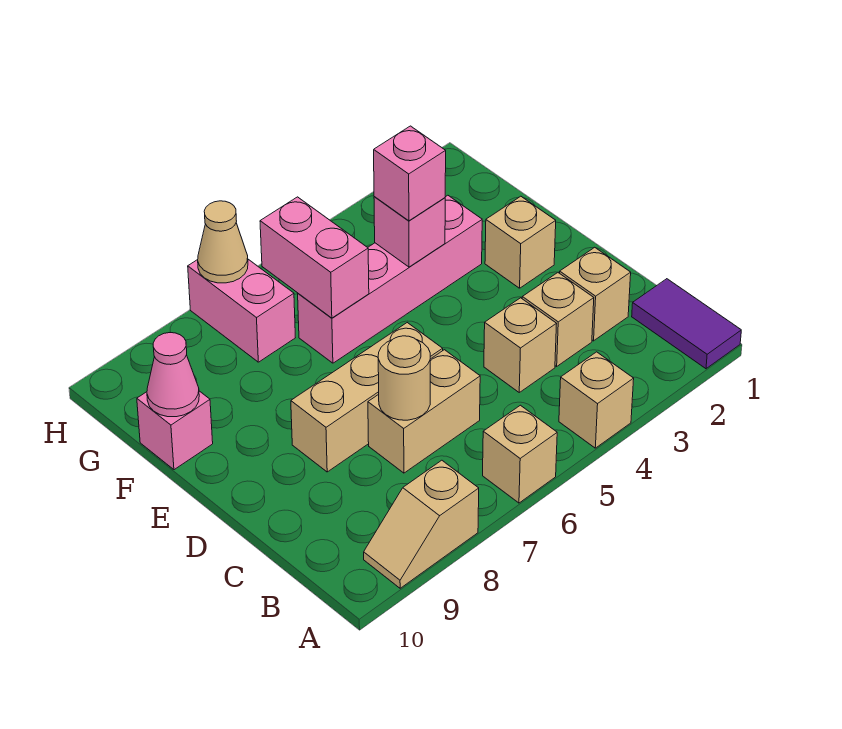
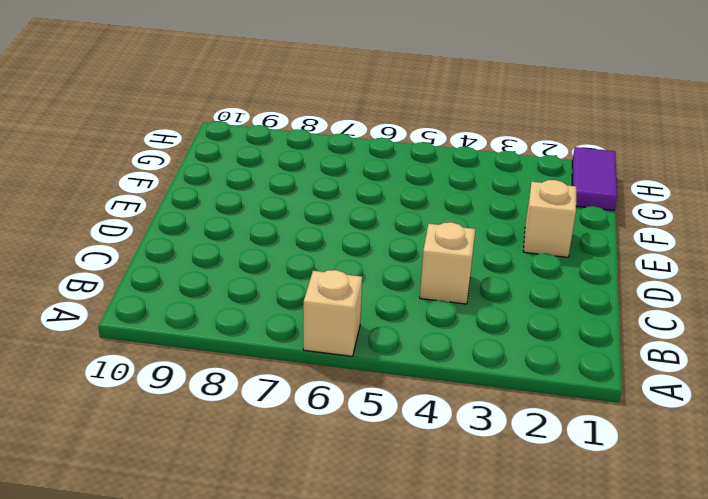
purple 1x2 tile [572,147,617,211] -> purple 1x2 tile moved to [632,279,741,369]
none -> tan 1x1 brick [559,352,634,448]
none -> tan 1x2 slope [364,460,479,588]
none -> tan 1x1 brick [560,247,631,341]

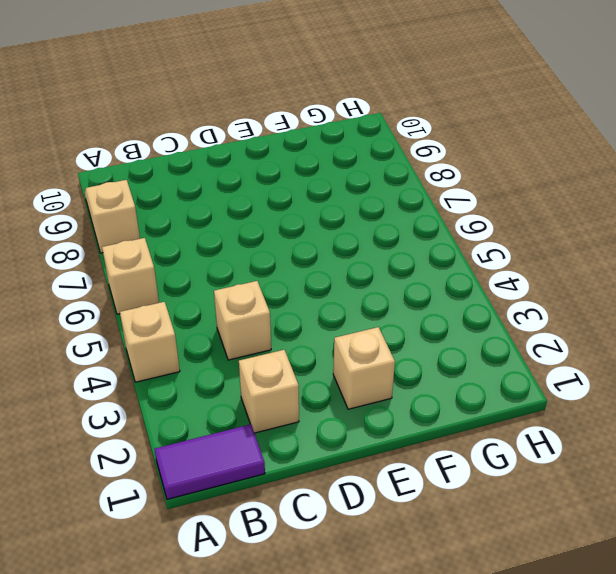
none -> tan 1x1 brick [522,273,594,366]
none -> tan 1x2 brick [368,350,480,473]
none -> tan 1x3 brick [291,323,443,472]

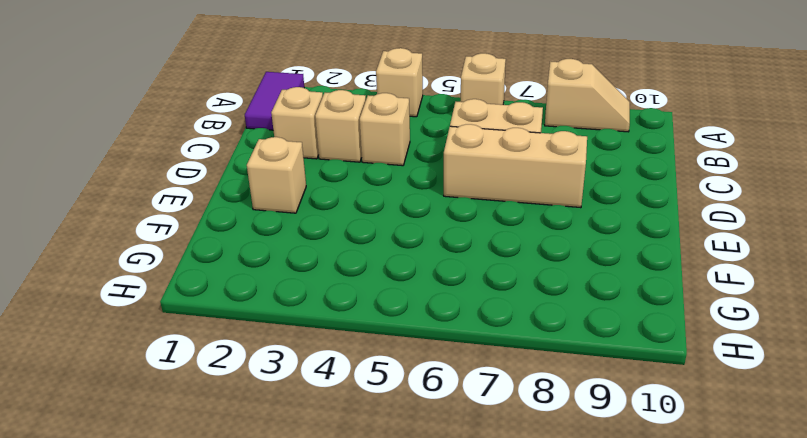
none -> pink 1x4 brick [298,195,482,363]
none -> pink 1x1 brick [137,391,213,470]
none -> pink 1x2 brick [188,259,295,362]

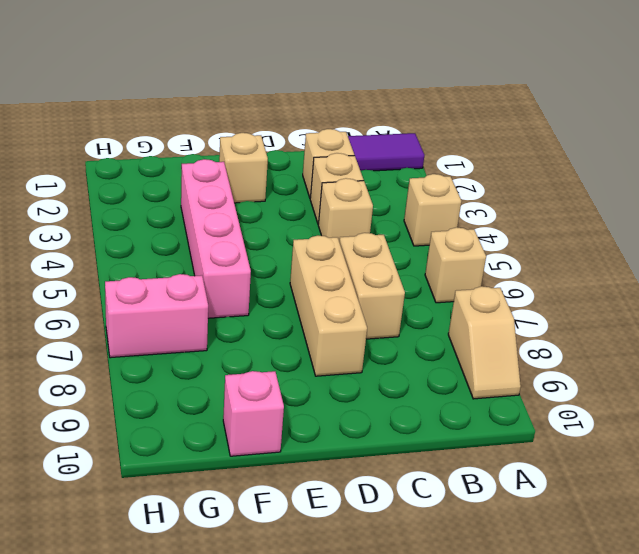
none -> tan 1x1 round brick [378,336,430,420]
none -> pink 1x1 brick [374,197,445,267]
none -> pink 1x2 brick [260,197,369,318]

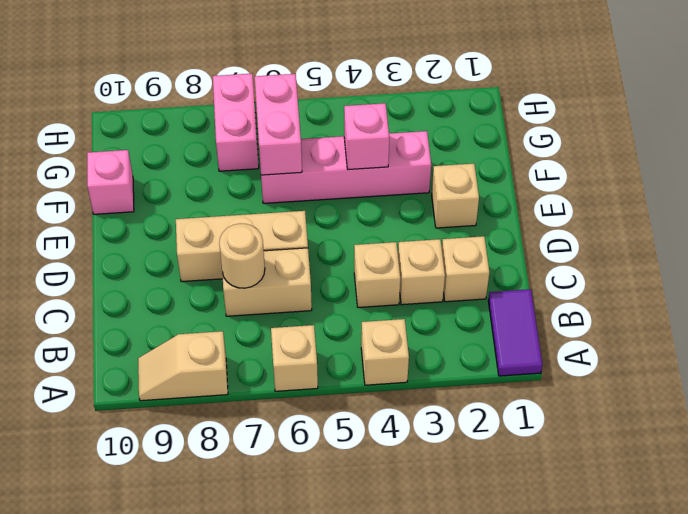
none -> pink 1x1 cone [147,333,199,417]
none -> tan 1x1 cone [198,201,248,283]
none -> pink 1x1 brick [374,126,446,221]

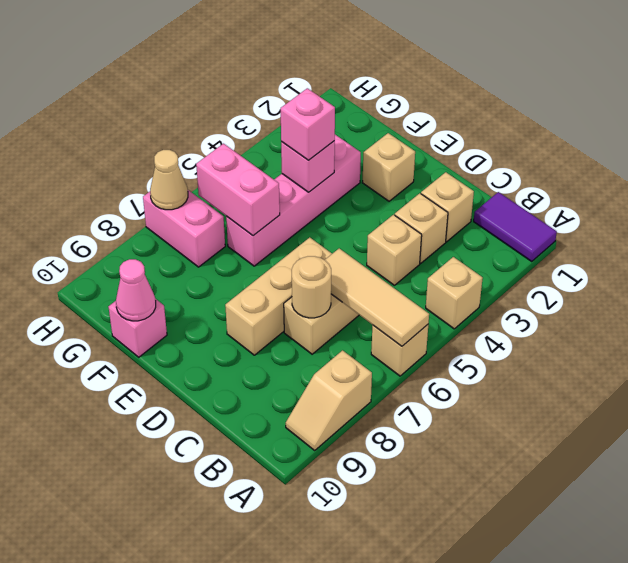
tan 1x3 tile [325,248,429,346] -> none

